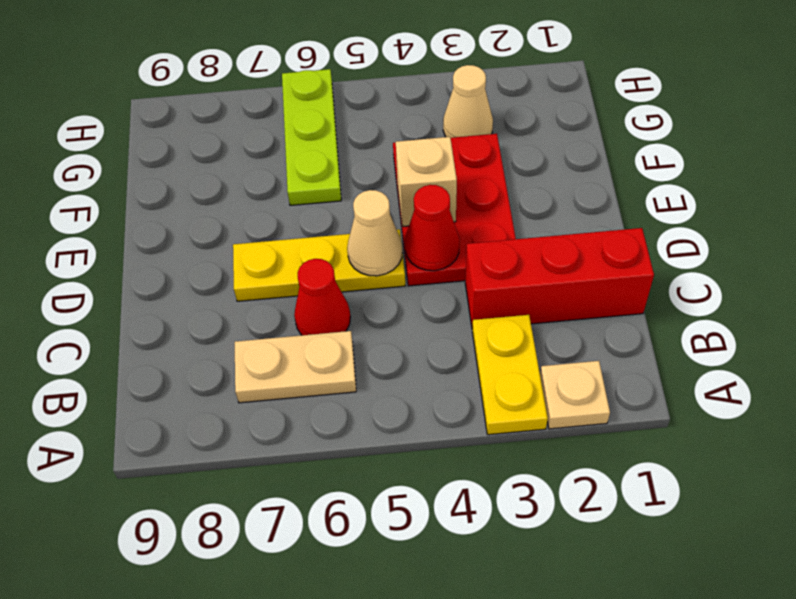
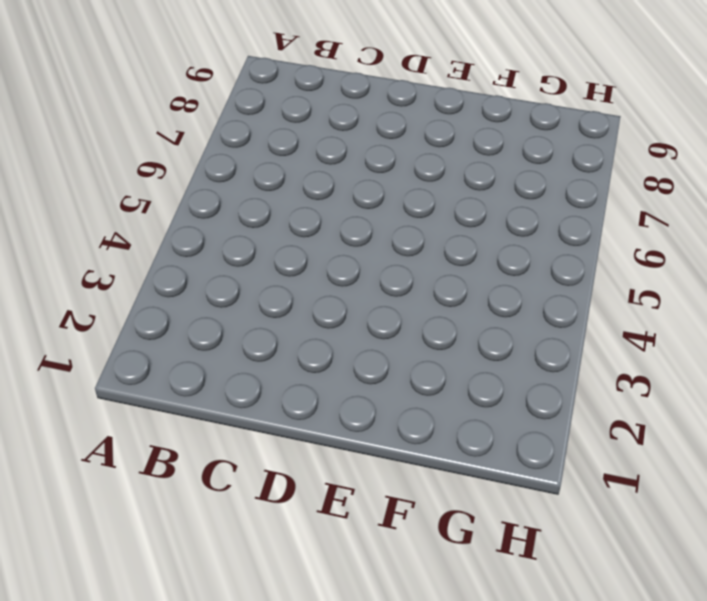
none -> tan 1x1 plate [540,361,610,429]
none -> yellow 1x2 plate [472,315,548,435]
none -> tan 1x2 plate [235,331,356,403]

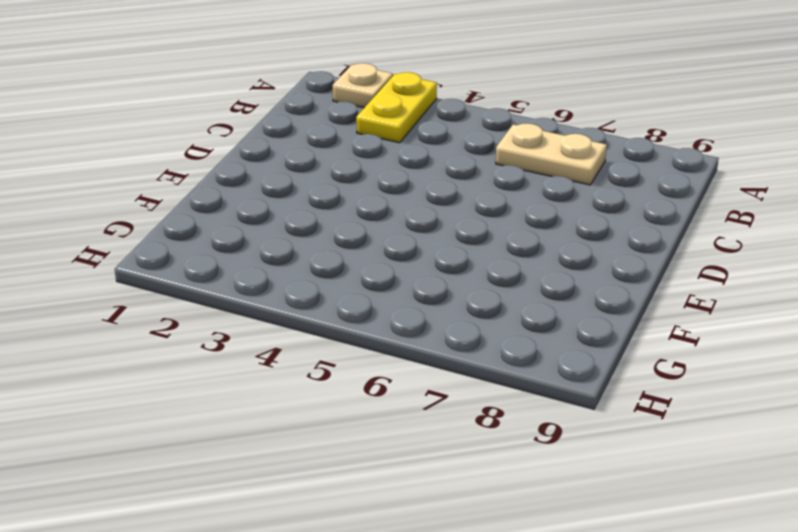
none -> red 1x3 brick [465,228,654,328]
none -> red 1x1 cone [294,259,351,335]
none -> red 2x3 plate [393,134,516,286]

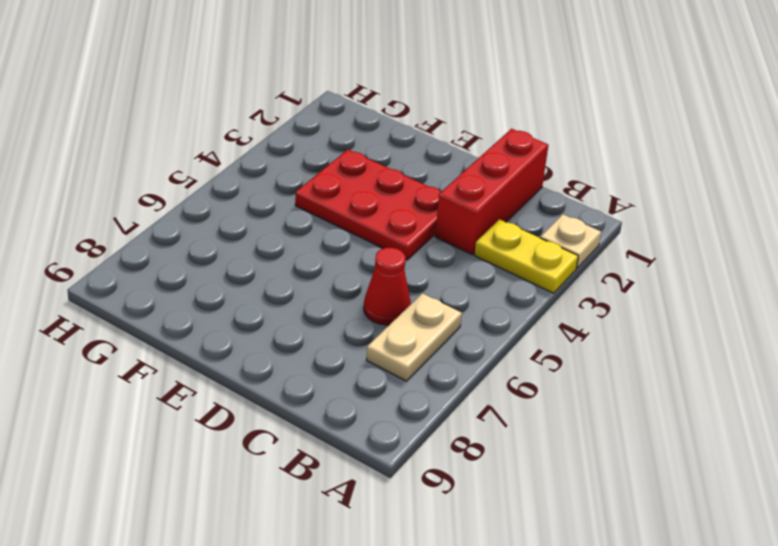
none -> yellow 1x3 plate [233,229,405,301]
none -> lime 1x3 plate [282,69,341,205]
none -> tan 1x1 cone [443,65,493,138]

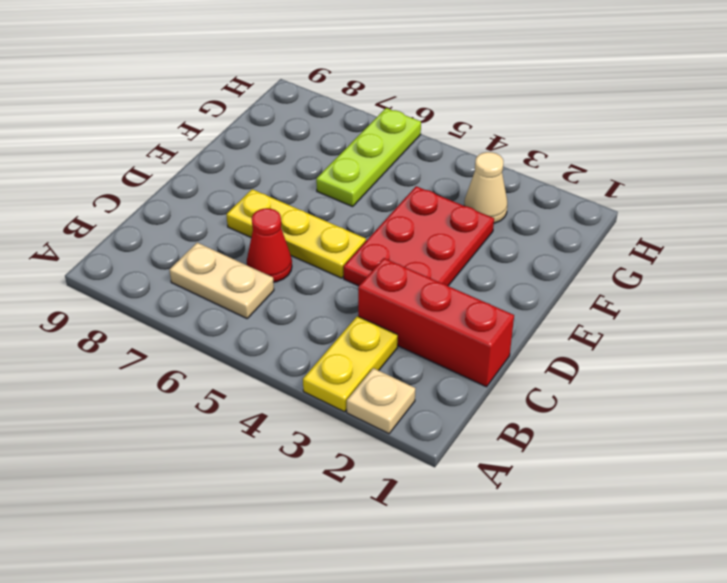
none -> red 1x1 cone [405,185,460,271]
none -> tan 1x1 cone [347,190,402,276]
none -> tan 1x1 brick [396,137,457,227]

